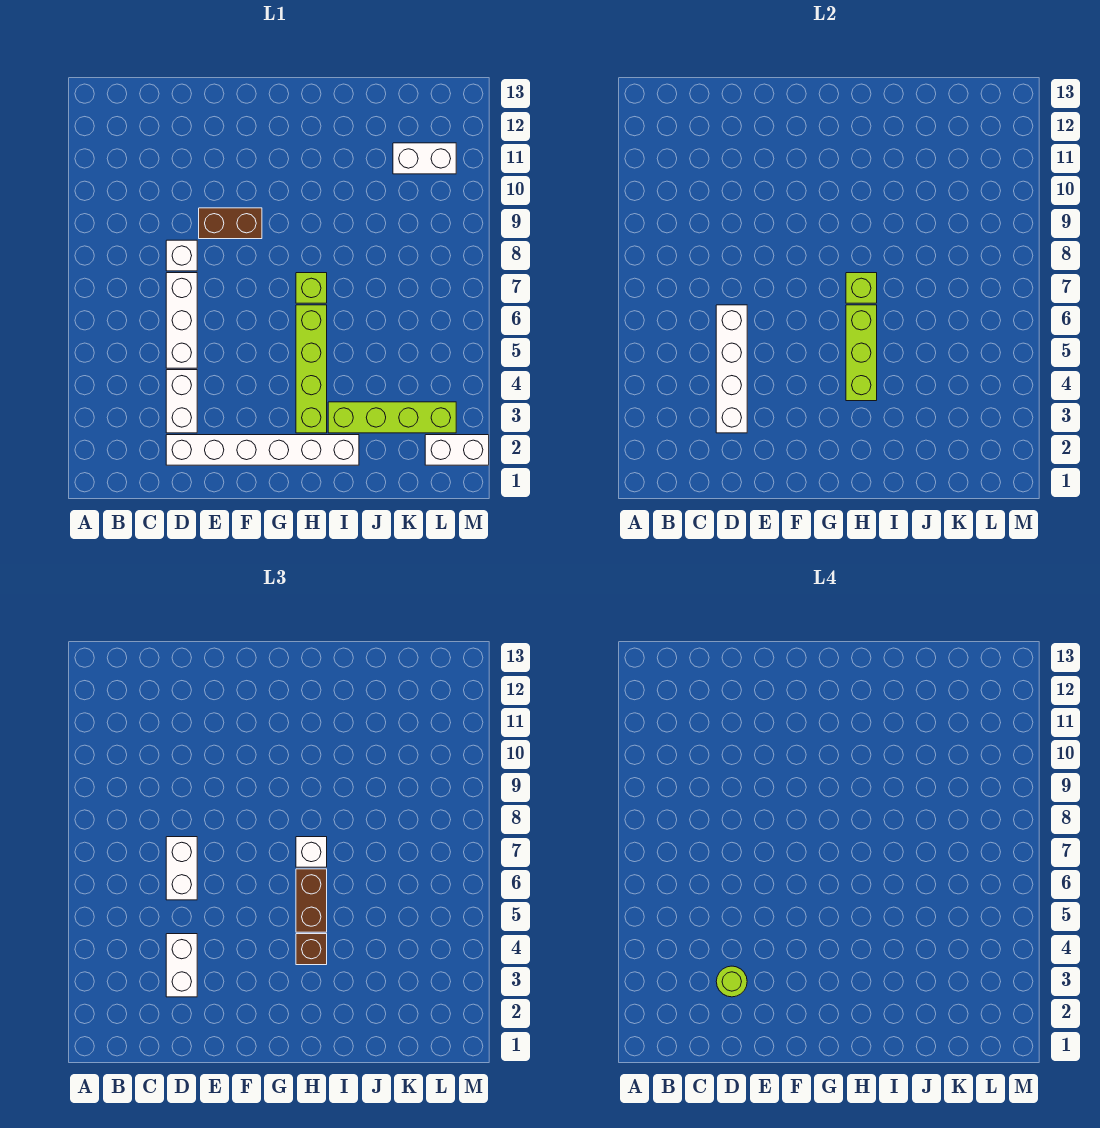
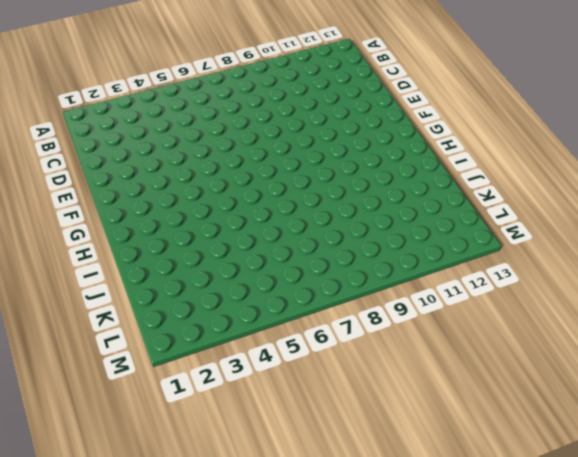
none -> white 1x6 brick [166,435,359,465]
none -> white 1x2 brick [166,370,197,433]
none -> white 1x3 brick [166,273,197,368]

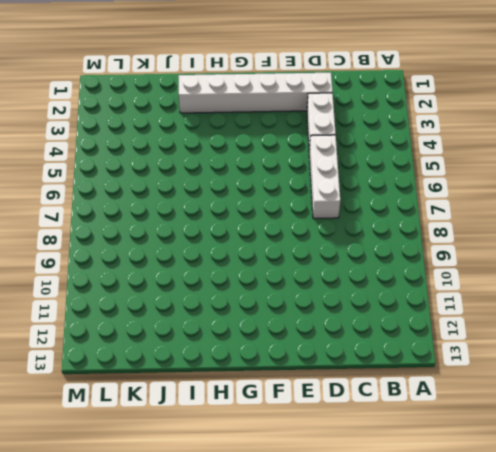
none -> white 1x1 brick [166,240,197,271]
none -> brown 1x2 brick [199,208,262,239]
none -> lime 1x4 brick [296,305,327,433]

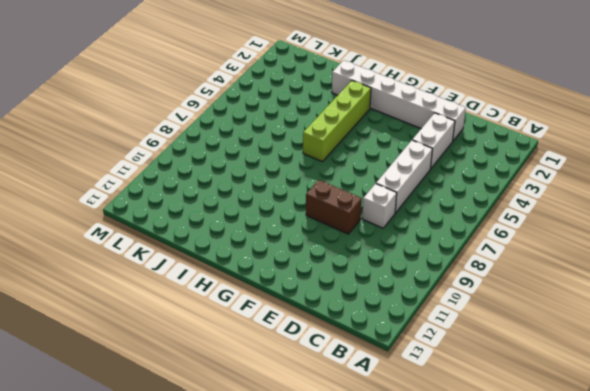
none -> lime 1x1 brick [296,273,327,303]
none -> lime 1x4 brick [328,402,456,433]
none -> white 1x2 brick [393,143,456,174]

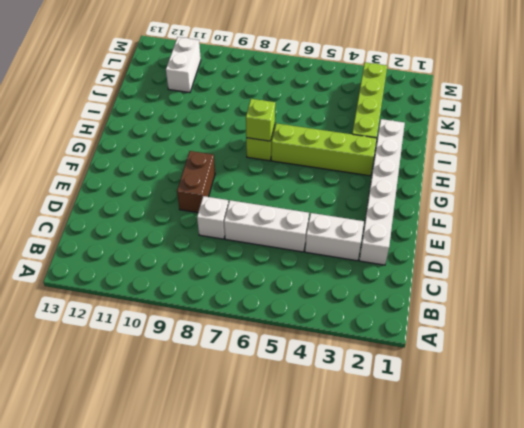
none -> white 1x2 brick [425,435,489,465]
none -> white 1x4 brick [716,305,747,433]
none -> lime 1x3 brick [846,305,877,401]

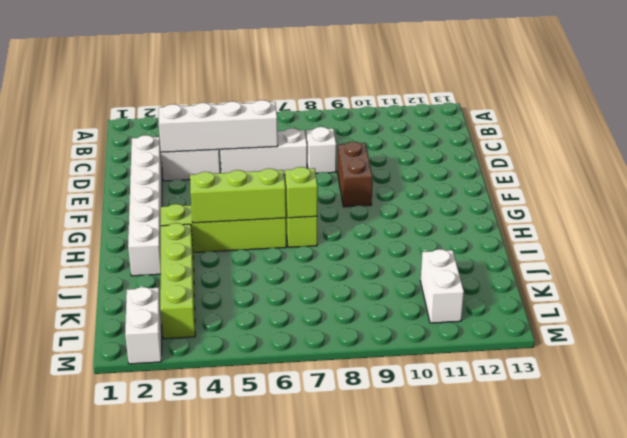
none -> white 1x2 brick [166,934,197,997]
none -> white 1x2 brick [166,837,197,900]
none -> brown 1x1 brick [296,934,327,965]

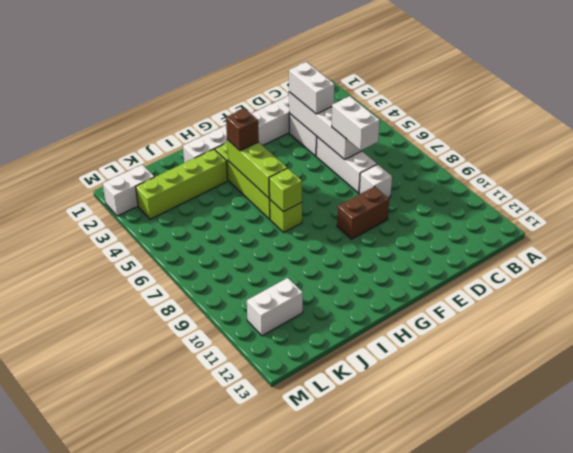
none -> brown 1x2 brick [296,869,327,932]
none -> white 1x1 brick [296,837,327,867]
none -> lime 1x1 round brick [716,966,747,997]

